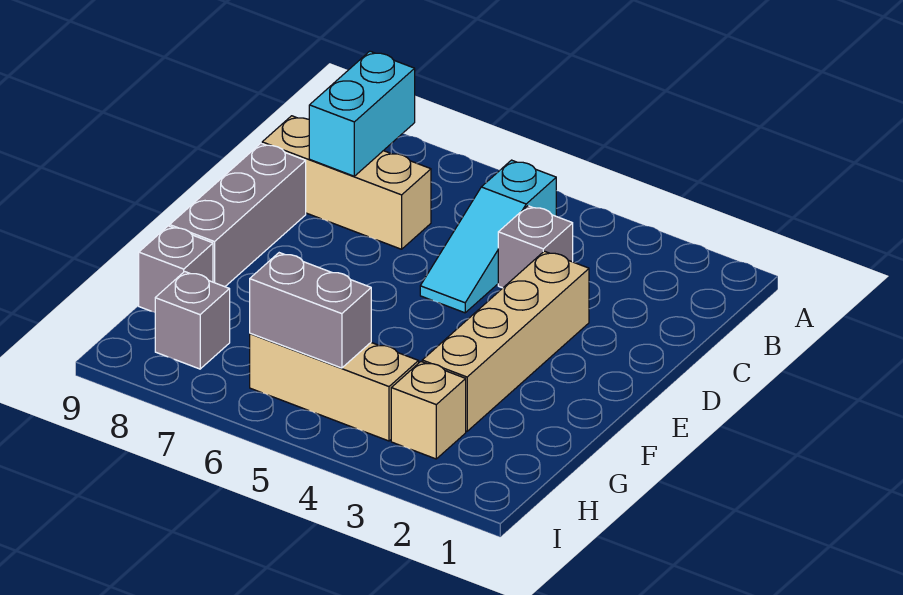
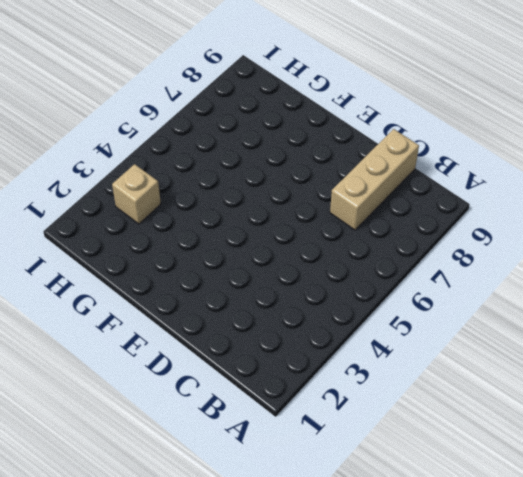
none -> cyan 1x3 slope [420,160,556,313]
none -> grey 1x1 brick [498,206,573,288]

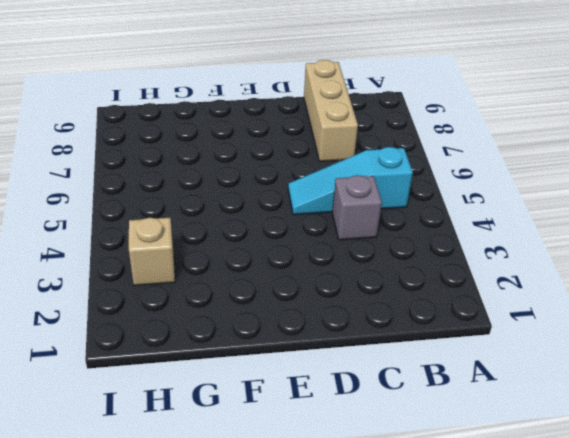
none -> tan 1x4 brick [422,251,589,431]
none -> grey 1x3 brick [170,143,306,287]

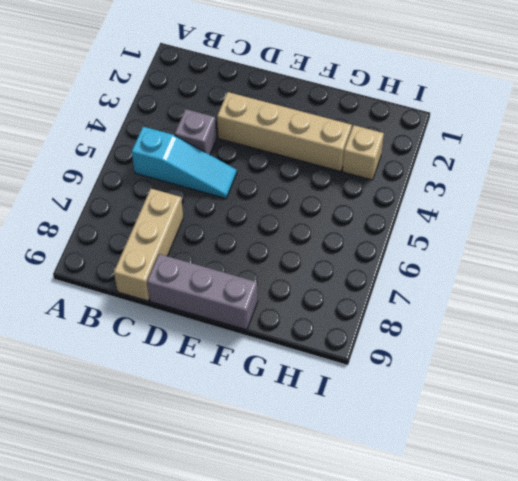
none -> grey 1x1 brick [139,226,213,312]
none -> tan 1x3 brick [250,333,419,441]

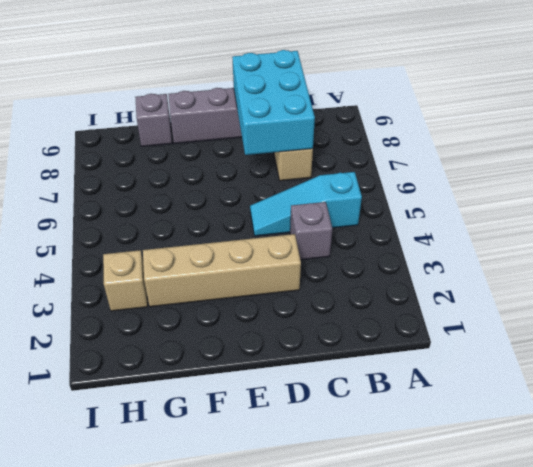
cyan 2x3 brick [232,50,315,155] -> cyan 1x2 brick [309,51,415,176]
none -> tan 1x3 brick [250,333,419,441]
none -> grey 1x1 brick [155,272,230,369]

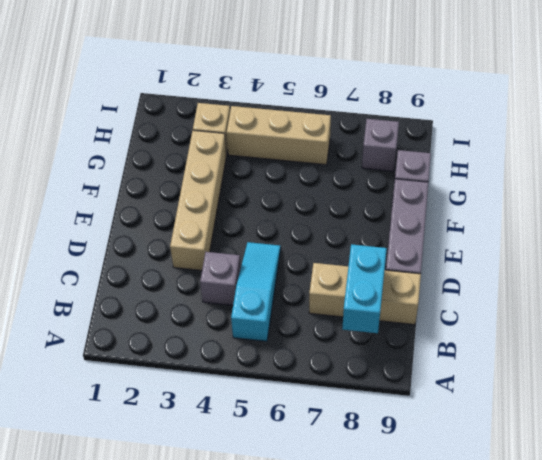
none -> grey 1x2 brick [250,253,371,368]

